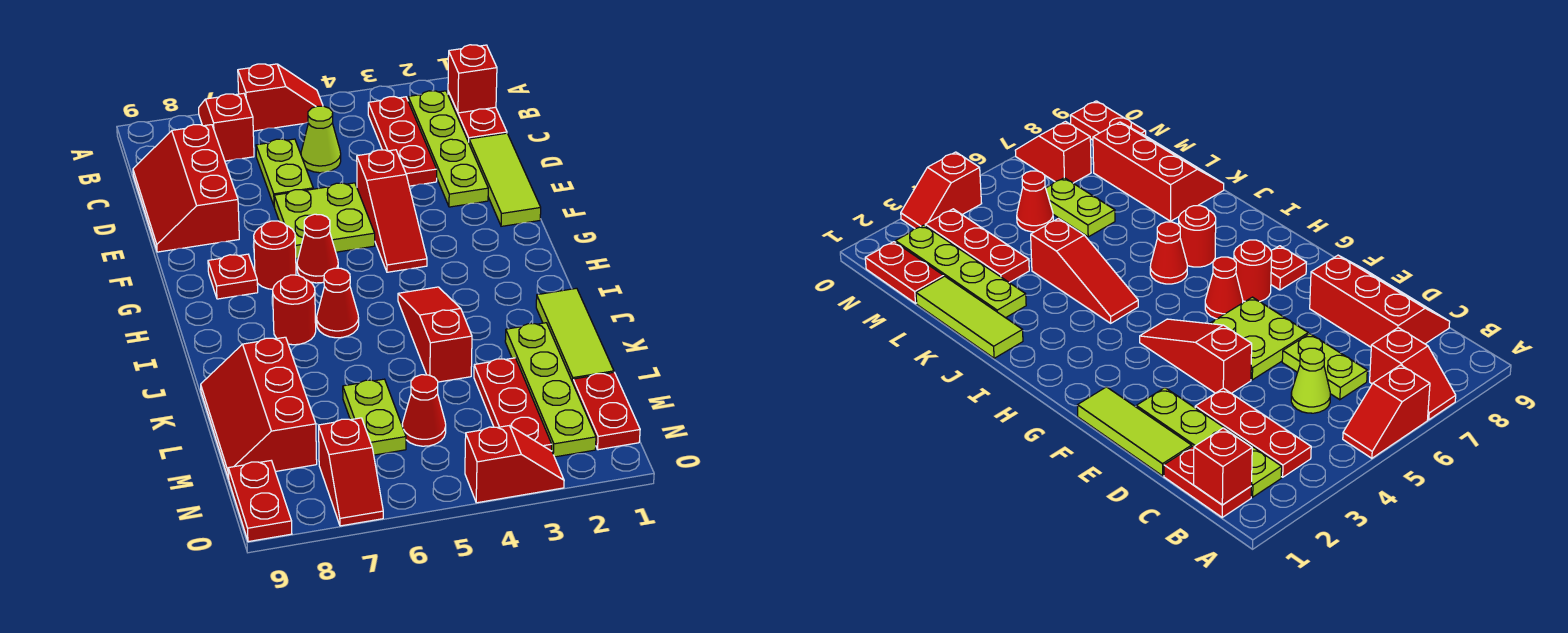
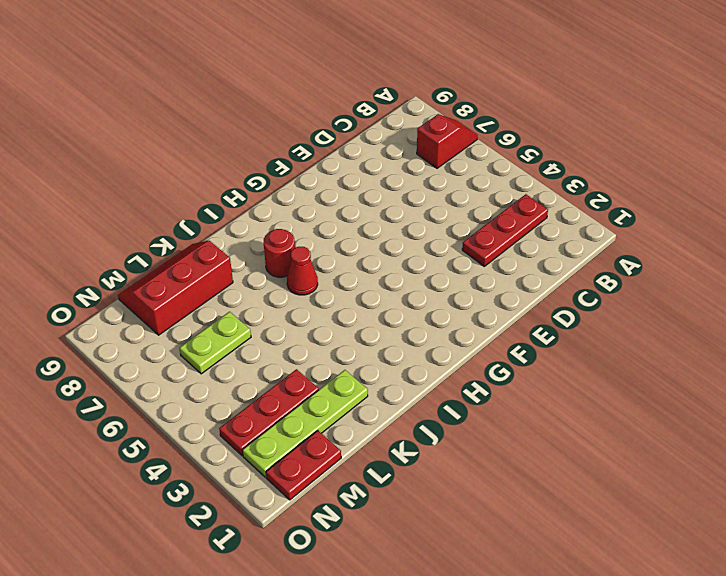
none -> red 1x2 slope [238,64,323,131]
none -> red 1x2 plate [448,91,507,142]
none -> lime 1x4 plate [408,91,488,207]

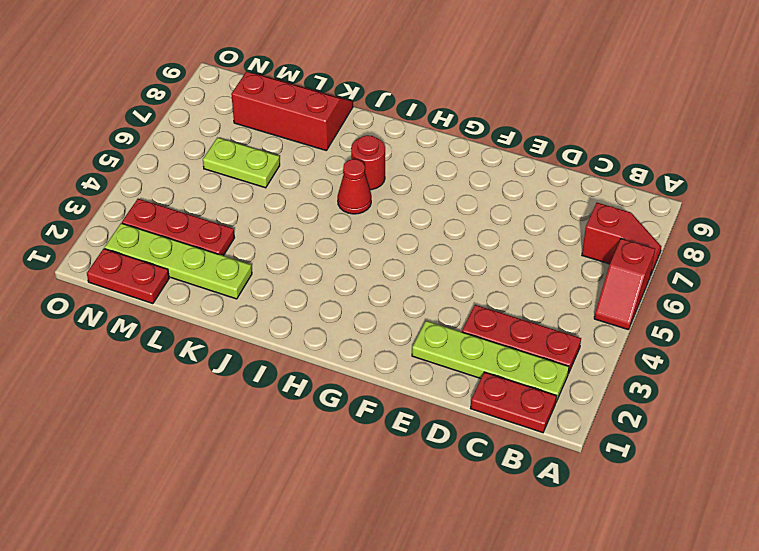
none -> lime 1x1 cone [301,106,341,173]
none -> lime 1x2 plate [256,139,313,207]
none -> red 2x3 slope [133,125,239,252]

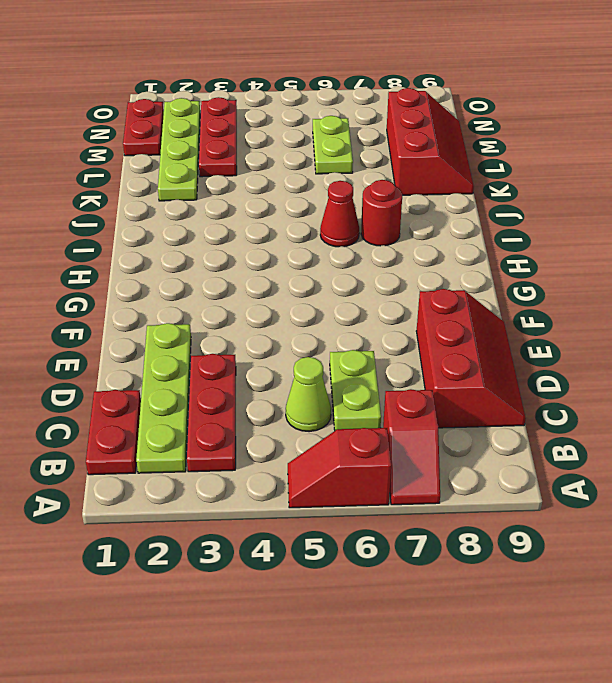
none -> lime 1x3 tile [469,133,541,226]
none -> red 1x3 slope [357,150,427,272]
none -> lime 2x2 plate [274,183,375,258]

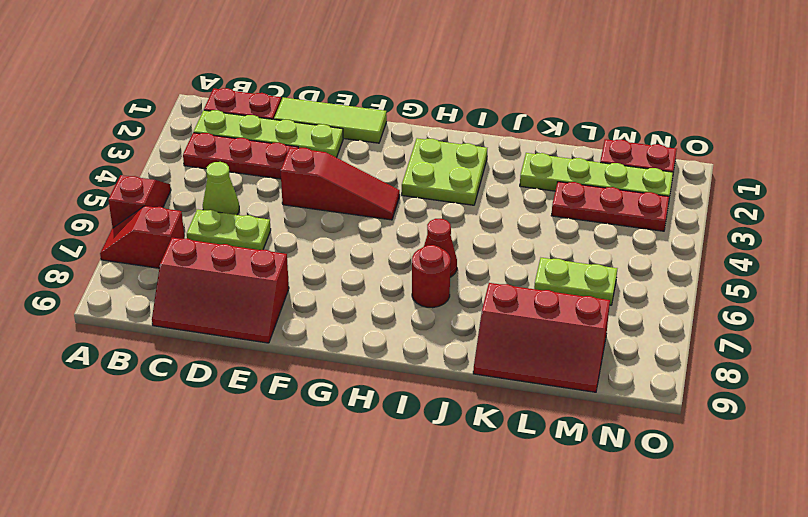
lime 2x2 plate [402,138,487,205] -> lime 2x2 plate moved to [274,183,375,258]
none -> red 1x1 cone [297,214,338,283]
none -> red 1x1 round brick [254,221,296,289]
none -> red 1x1 plate [208,254,258,299]

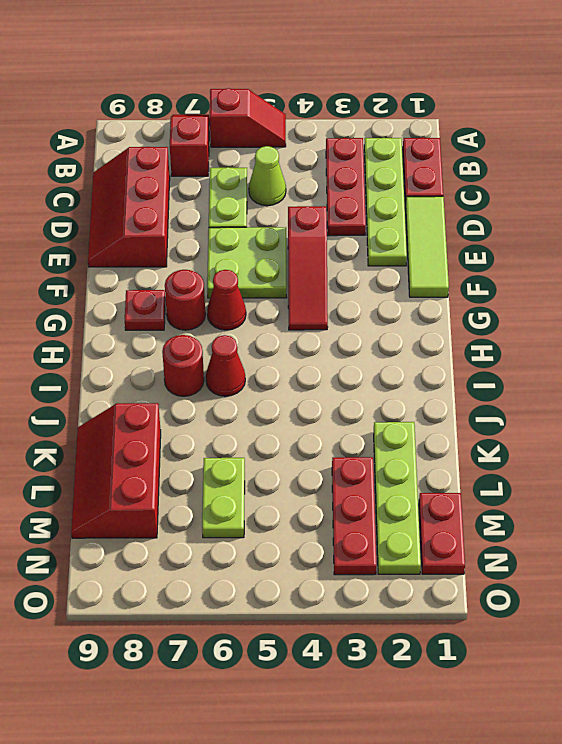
none -> red 1x3 slope [398,287,472,382]
none -> lime 1x3 tile [536,288,614,382]
none -> red 1x1 cone [402,375,446,446]

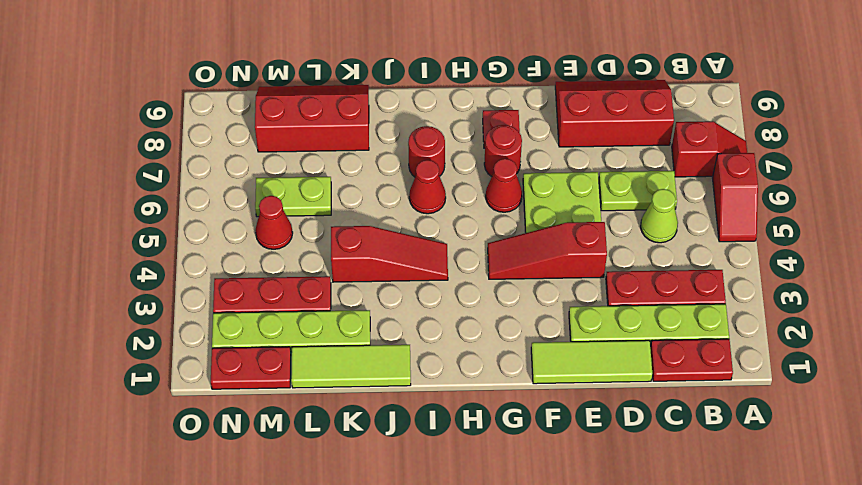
none -> red 1x2 slope [319,418,383,526]
none -> red 1x2 plate [228,461,292,542]
none -> red 1x2 slope [465,426,564,503]

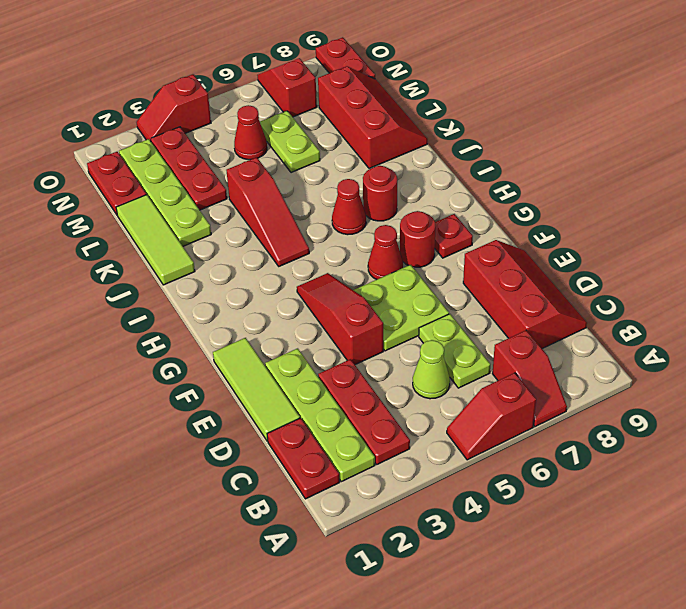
none -> red 1x1 brick [448,45,497,113]

